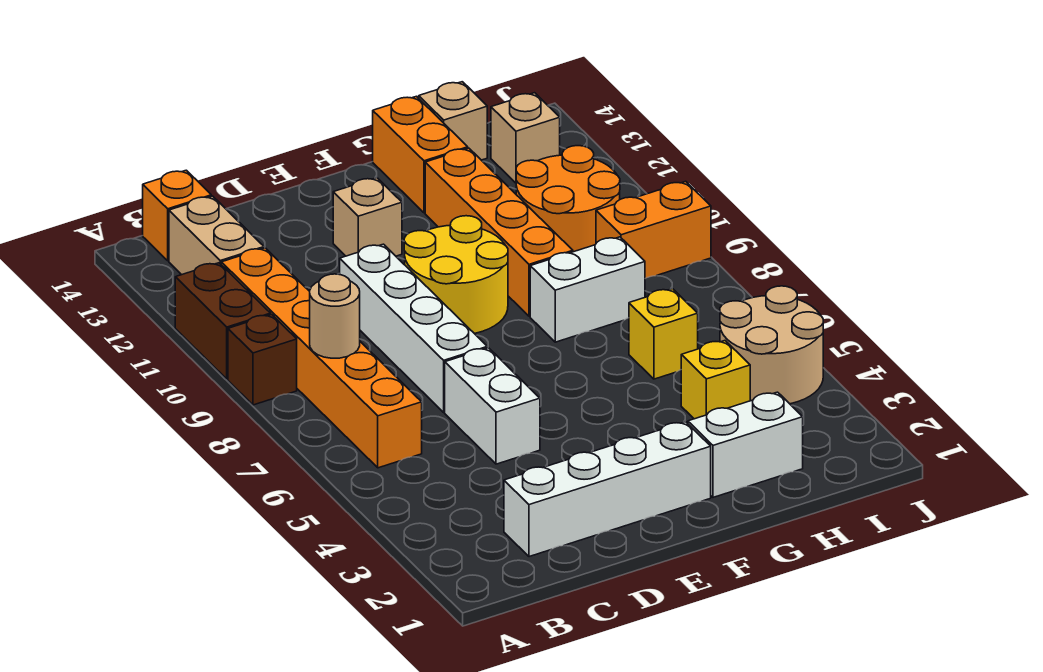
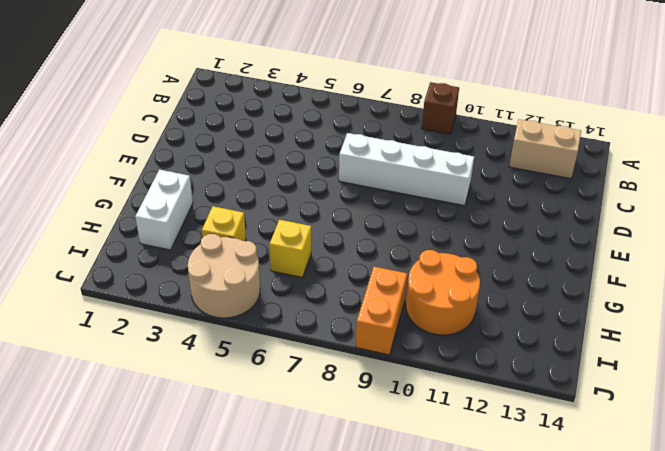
none -> brown 1x2 brick [175,263,271,379]
none -> orange 1x6 brick [221,248,422,468]
none -> orange 1x1 brick [143,170,211,261]

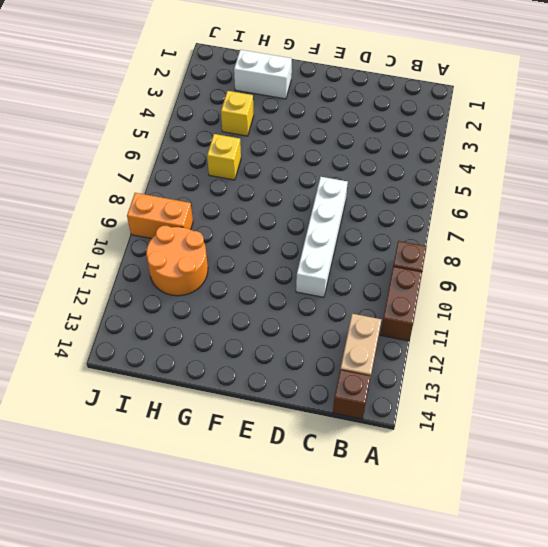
brown 1x1 brick [333,370,371,419] -> orange 1x1 brick [143,170,211,261]
none -> orange 1x6 brick [221,248,422,468]
none -> white 1x4 brick [504,422,711,557]
none -> white 1x2 brick [445,348,540,464]

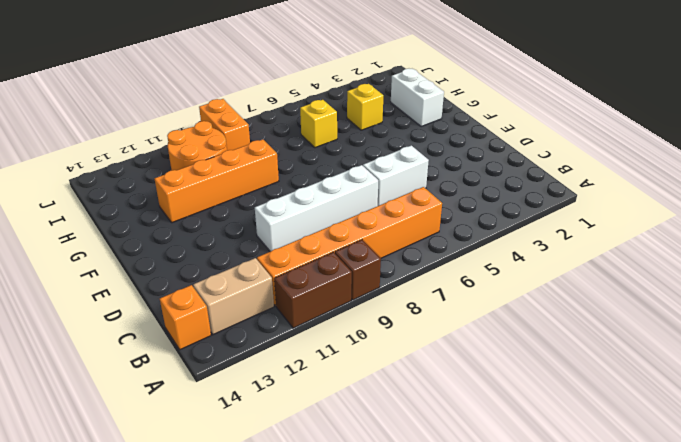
none -> white 1x4 brick [504,422,711,557]
none -> yellow 2x2 round brick [404,216,508,334]
none -> tan 1x1 brick [333,178,402,256]

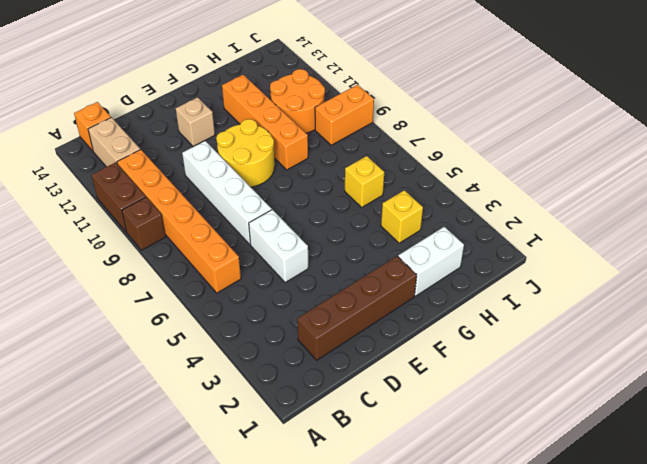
brown 1x4 brick [297,256,417,360] -> white 1x4 brick [504,422,711,557]
none -> white 1x2 brick [530,237,645,342]
none -> orange 1x2 brick [373,96,468,213]
none -> tan 1x1 brick [419,82,487,160]

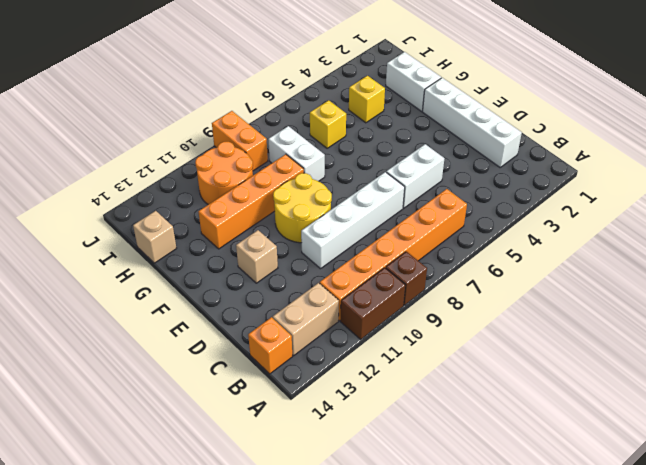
none -> orange 1x2 brick [373,96,468,213]
none -> tan 2x2 round brick [720,286,823,404]
none -> tan 1x1 brick [491,93,560,183]

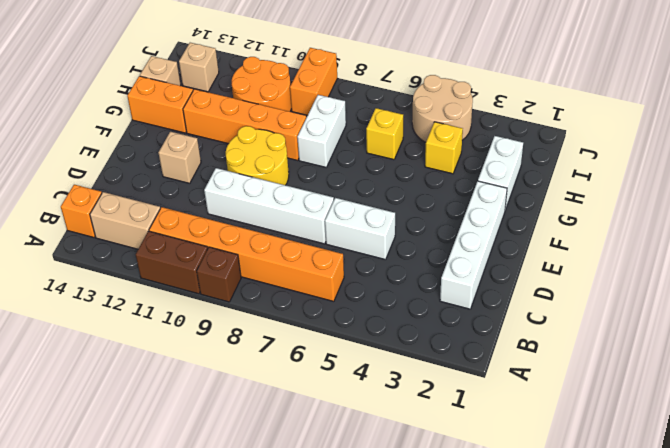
none -> tan 1x1 round brick [310,274,360,358]

